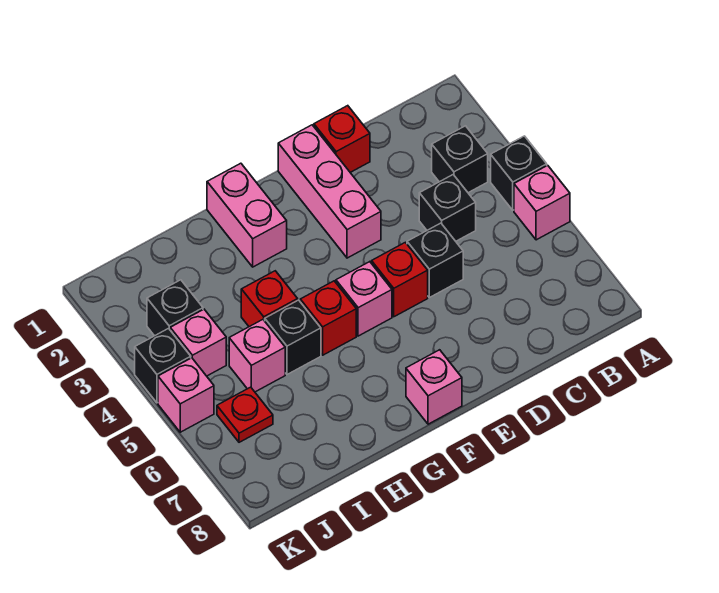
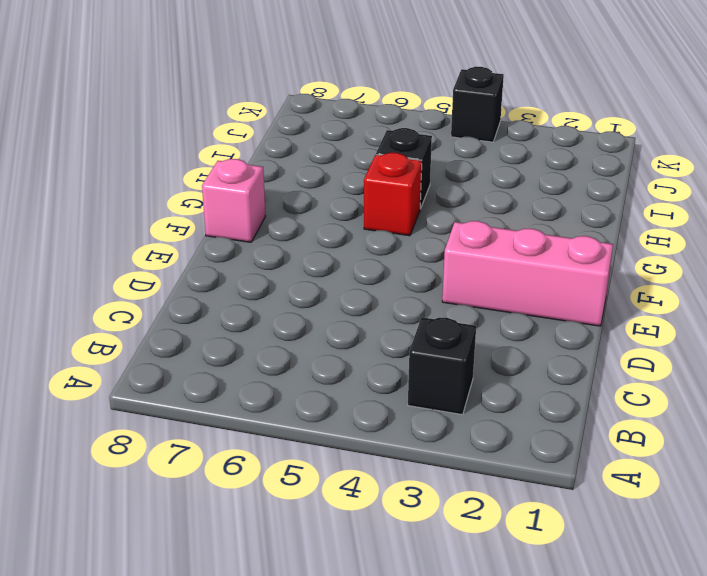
none -> black 1x1 brick [491,136,547,210]
none -> pink 1x1 brick [514,165,570,240]
none -> black 1x1 brick [419,175,476,241]

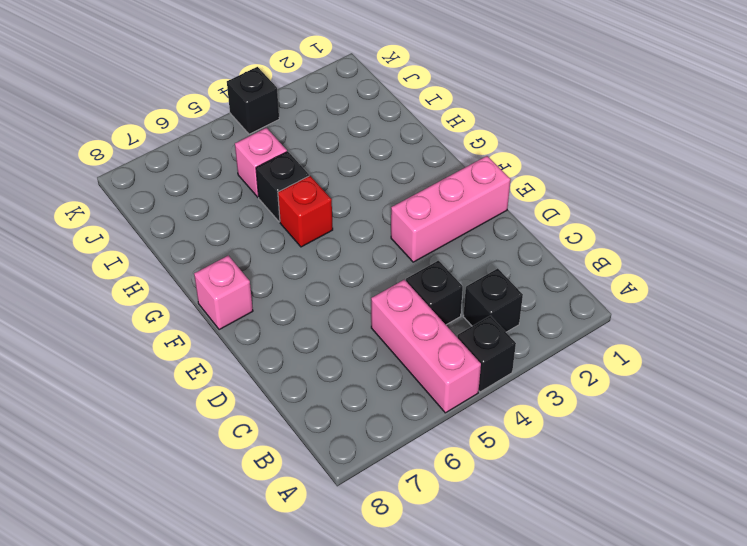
pink 1x3 brick [371,280,481,413] -> pink 1x1 brick [514,165,570,240]
none -> red 1x1 brick [314,106,370,172]
none -> black 1x1 brick [407,223,463,298]
none -> red 1x1 brick [372,242,428,317]

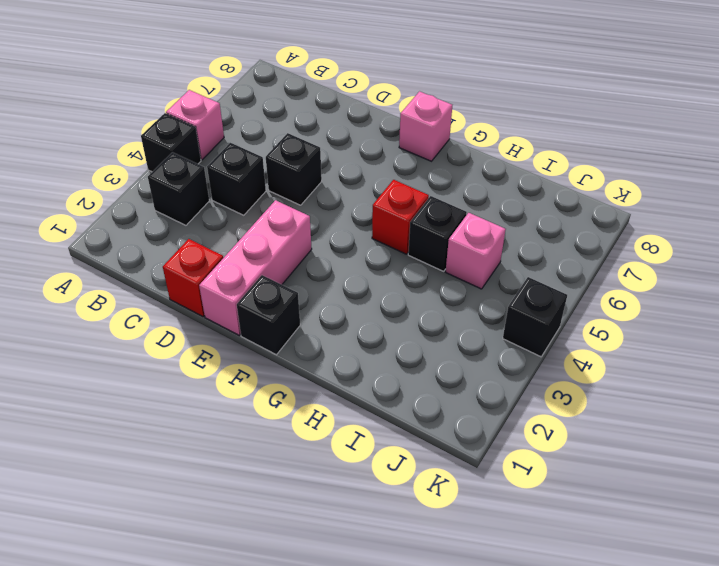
black 1x1 brick [237,275,300,355] -> black 1x1 brick moved to [147,280,203,336]
none -> red 1x1 brick [372,242,428,317]
none -> pink 1x1 brick [336,262,392,336]
none -> pink 1x2 brick [207,163,287,267]

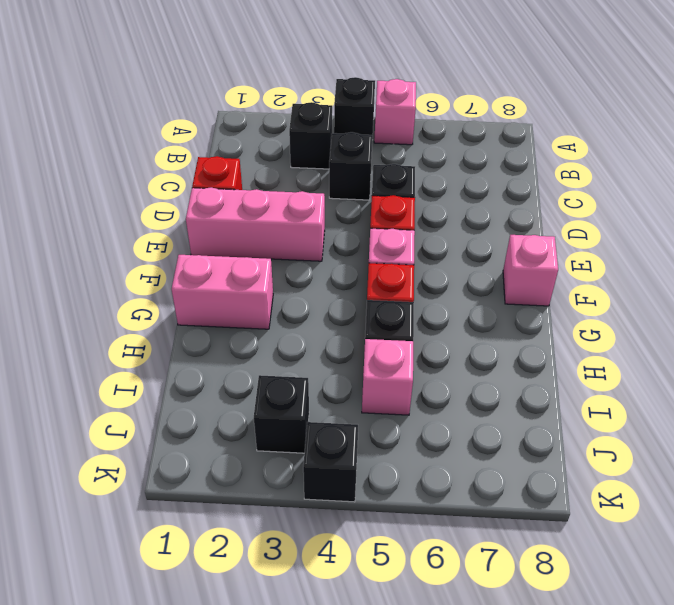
none -> red 1x1 brick [241,271,298,327]
none -> pink 1x1 brick [170,309,226,376]
none -> red 1x1 plate [217,387,273,442]

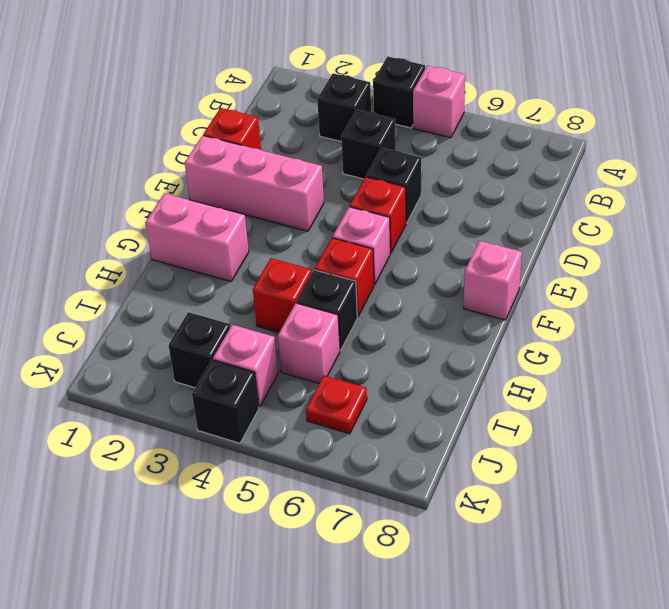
none -> pink 1x1 brick [158,358,214,432]

